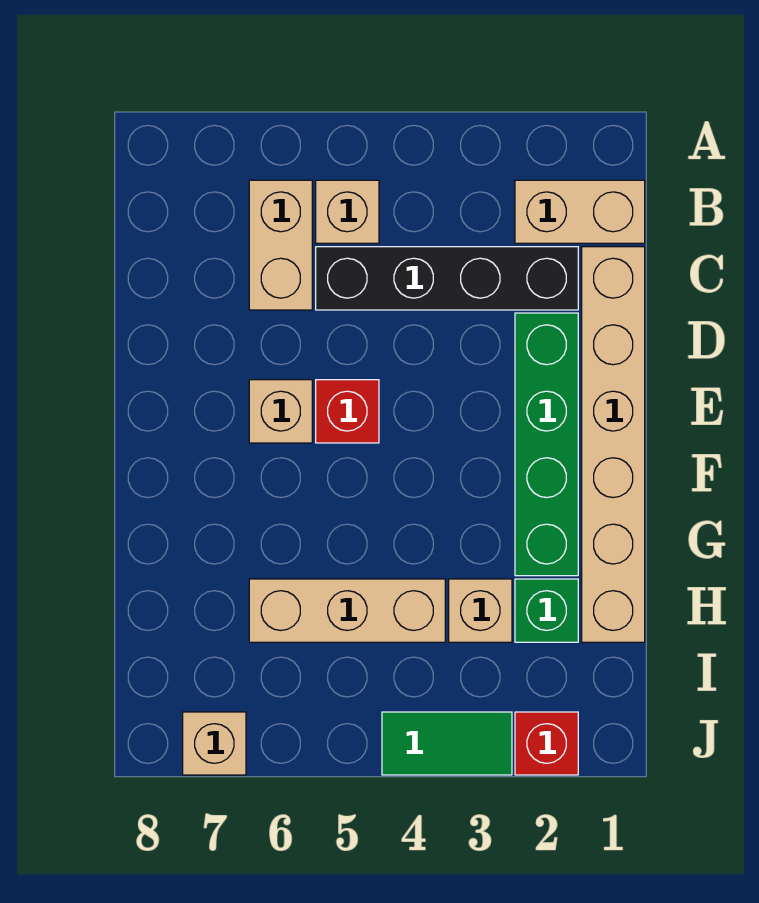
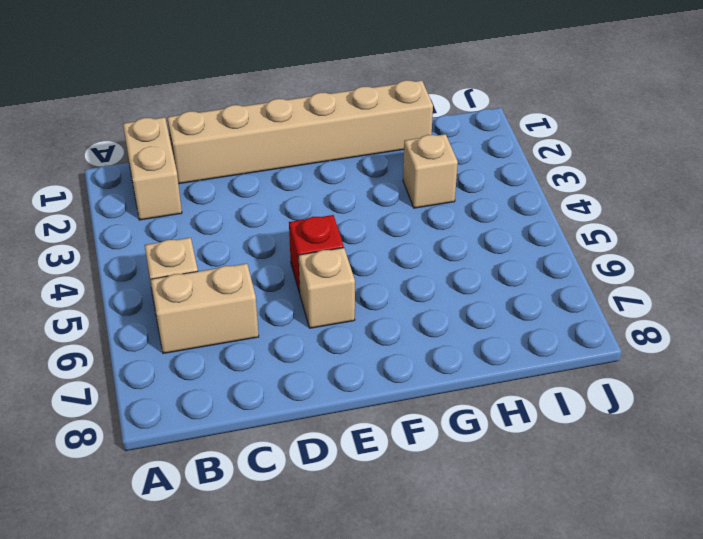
none -> black 1x4 brick [316,247,578,310]
none -> green 1x4 brick [515,313,578,576]
none -> green 1x1 brick [515,579,578,642]

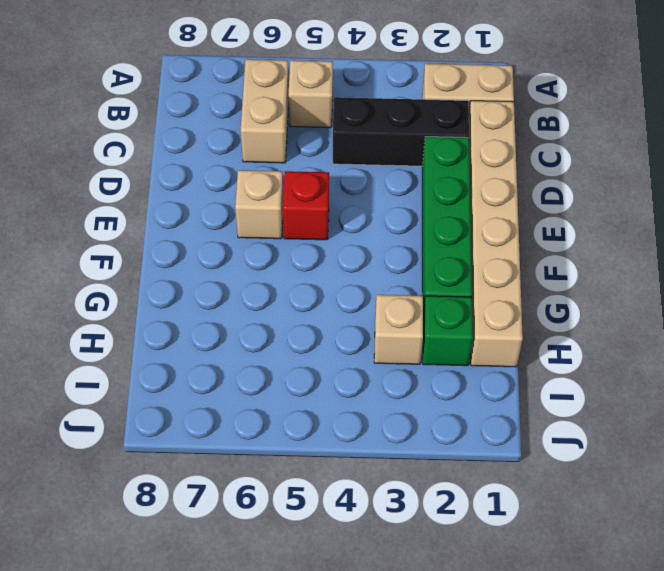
black 1x3 brick [333,97,469,166] -> black 1x4 brick [316,247,578,310]
none -> tan 1x3 brick [249,579,445,642]
none -> red 1x1 brick [515,712,578,775]
none -> green 1x2 tile [382,712,512,775]

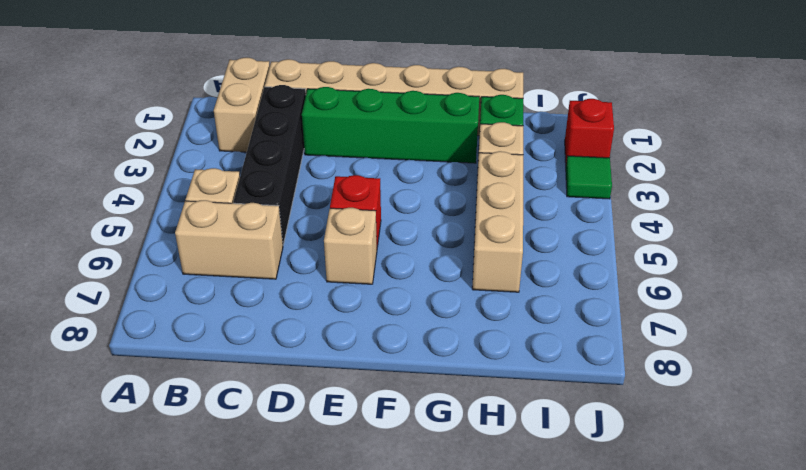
green 1x1 tile [566,156,612,199] -> green 1x2 tile [382,712,512,775]
none -> tan 1x1 brick [183,712,246,775]

